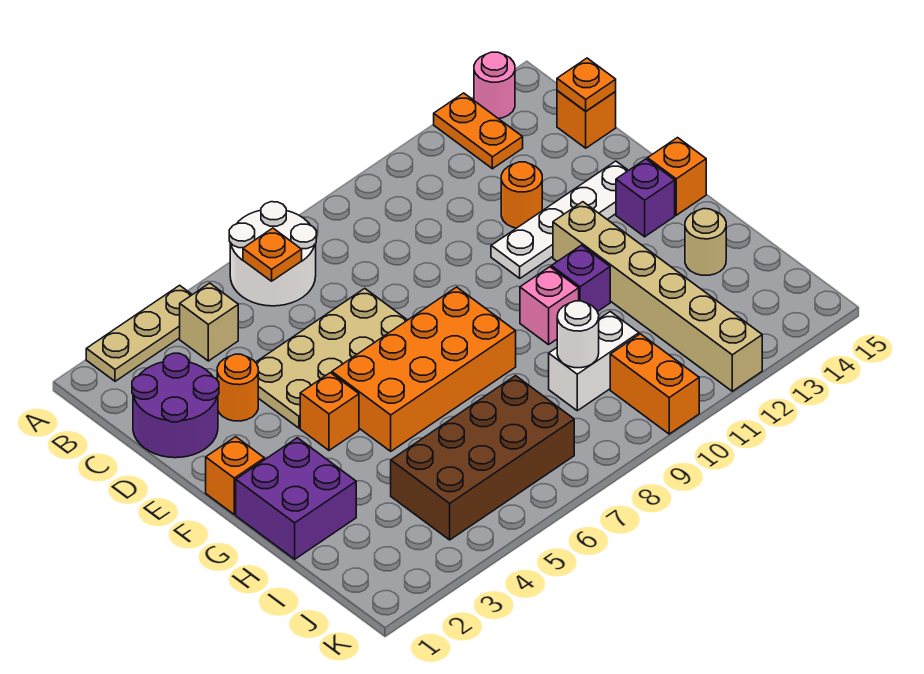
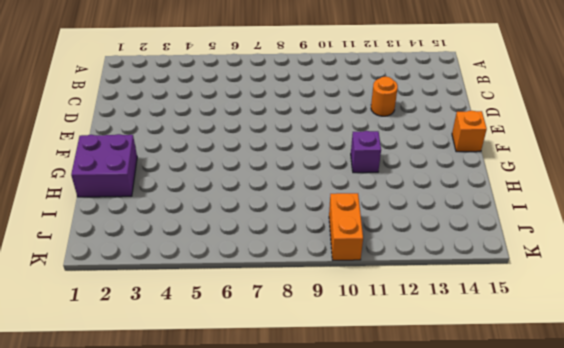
none -> tan 1x3 plate [86,285,192,381]
none -> white 2x2 round brick [229,202,317,306]
none -> orange 1x2 plate [434,93,523,169]

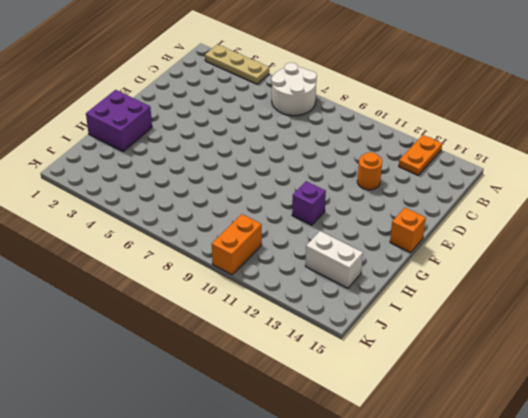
white 1x2 brick [305,231,363,288] -> white 1x2 brick moved to [549,312,639,411]
none -> pink 1x1 round brick [474,52,515,119]
none -> tan 1x1 brick [180,283,238,361]
none -> purple 2x2 round brick [132,353,219,458]

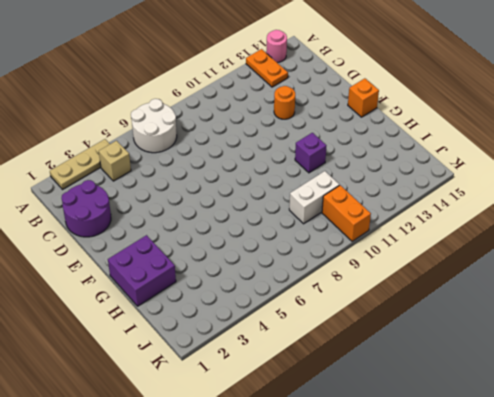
none -> orange 1x1 brick [557,91,616,148]
none -> orange 1x1 round brick [217,354,258,421]
none -> tan 2x4 plate [256,288,407,428]

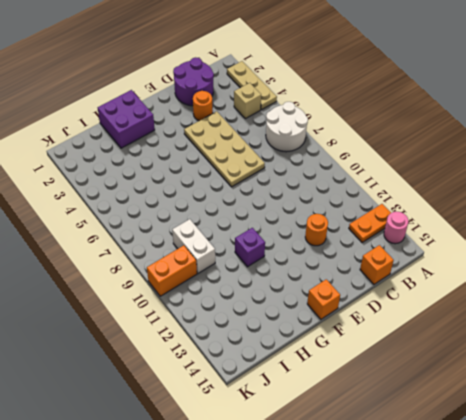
none -> white 1x4 plate [491,161,628,278]
none -> orange 1x1 brick [206,437,264,515]
none -> orange 1x1 brick [300,373,359,450]

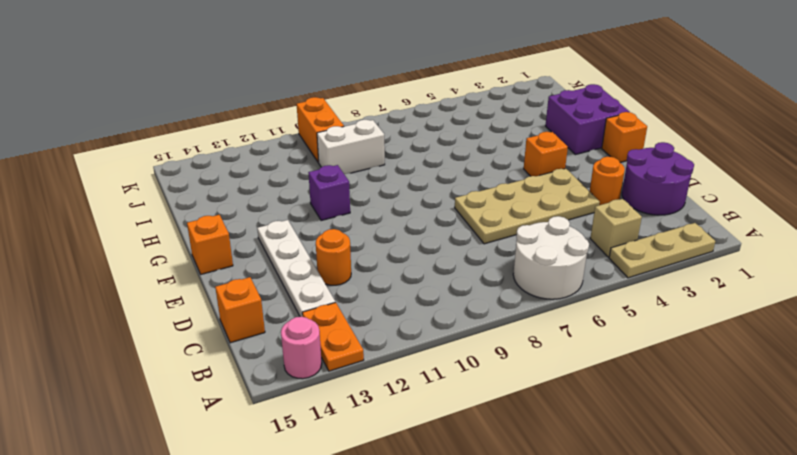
white 1x4 plate [257,220,335,317] -> white 1x4 plate turned to [491,161,628,278]
none -> orange 2x4 brick [332,287,516,451]
none -> tan 1x6 brick [553,202,762,391]
none -> purple 1x1 brick [616,159,675,237]

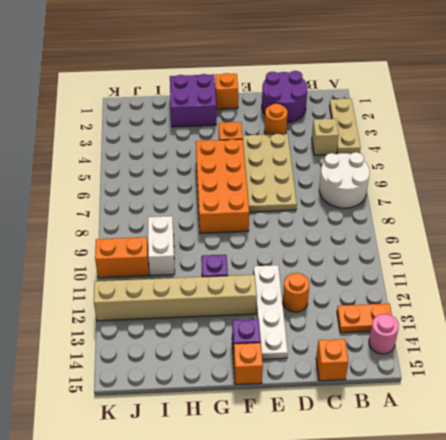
none -> pink 1x1 brick [520,267,579,345]
none -> tan 1x1 round brick [685,209,726,275]
none -> brown 2x4 brick [391,376,574,540]

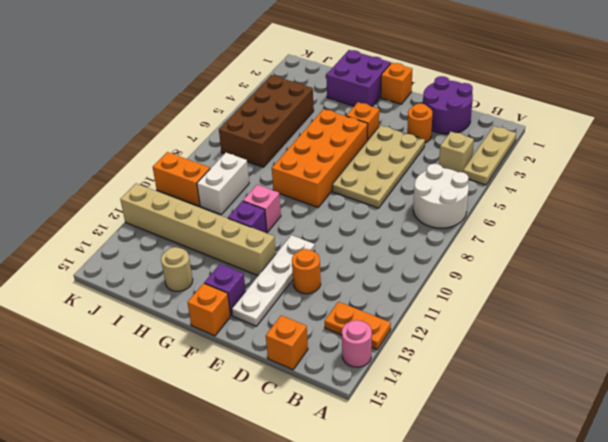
none -> orange 1x1 plate [243,228,302,281]
none -> orange 1x1 plate [557,58,616,111]
none -> white 1x1 round brick [557,301,599,368]

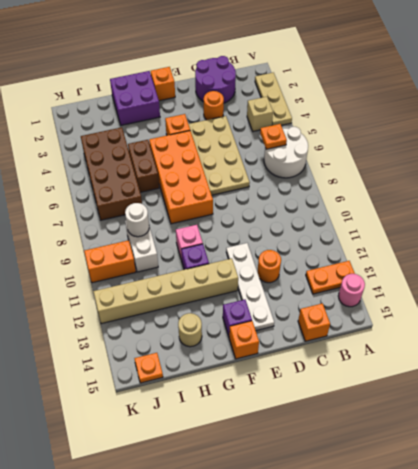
brown 1x2 brick [128,140,159,192] -> none
orange 1x1 plate [134,353,163,383] -> orange 1x1 plate moved to [557,58,616,111]

